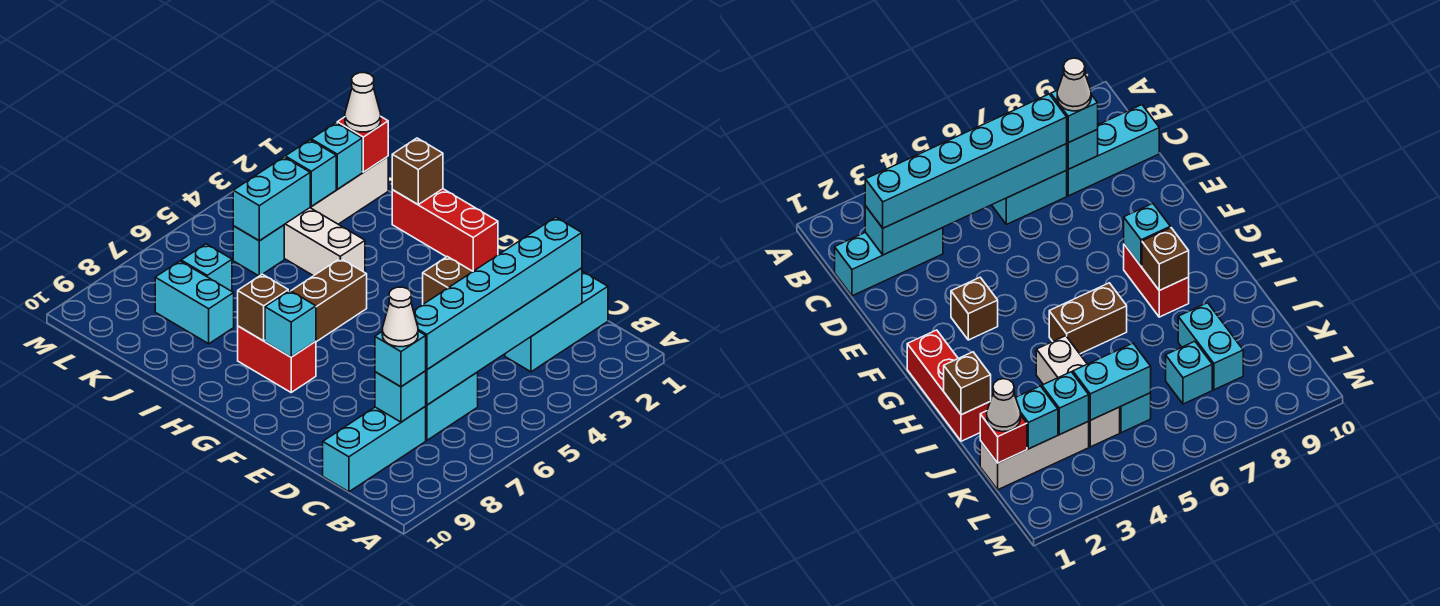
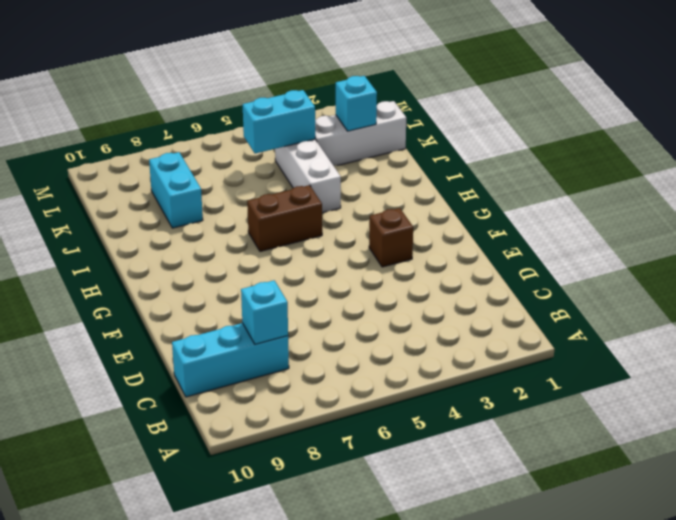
none -> cyan 1x3 brick [505,271,608,372]
none -> cyan 1x2 brick [425,372,478,440]
none -> red 1x3 brick [392,189,498,271]

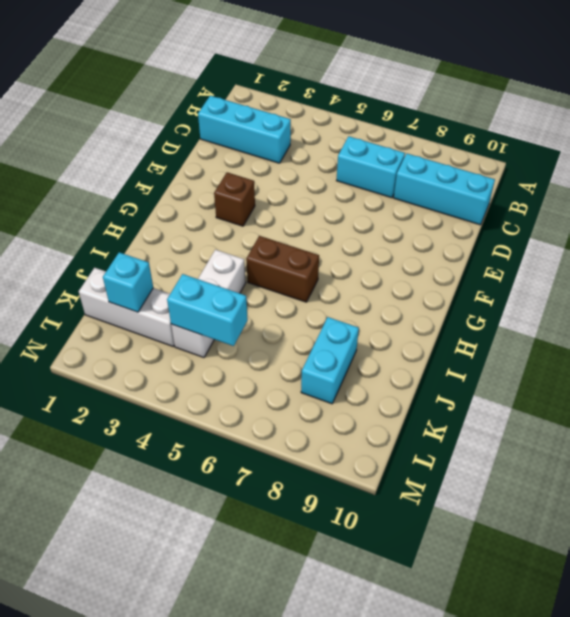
none -> red 1x3 brick [392,189,498,271]
none -> red 1x2 brick [238,326,316,392]
none -> cyan 1x1 brick [233,225,284,276]

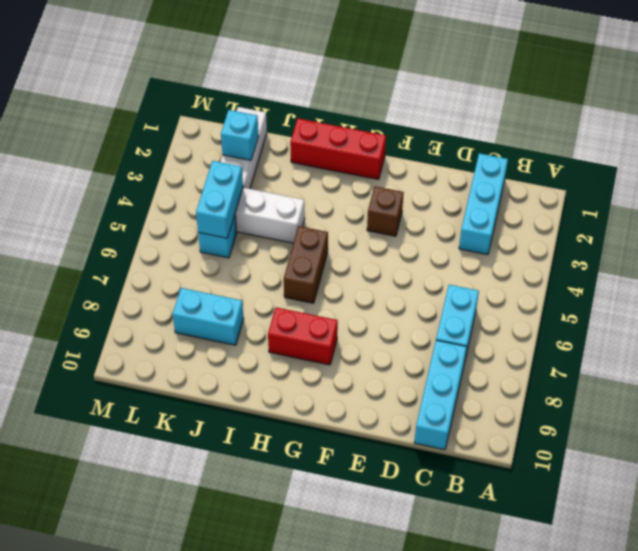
none -> cyan 1x1 brick [181,244,232,291]
none -> cyan 1x6 brick [426,268,582,405]
none -> cyan 1x1 brick [375,371,426,422]

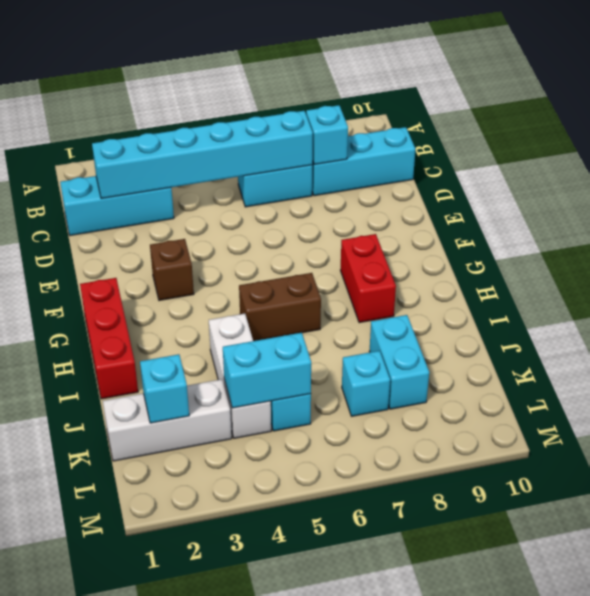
none -> cyan 1x1 brick [265,291,316,357]
none -> brown 1x1 brick [238,274,288,341]
none -> brown 1x1 brick [392,138,443,204]

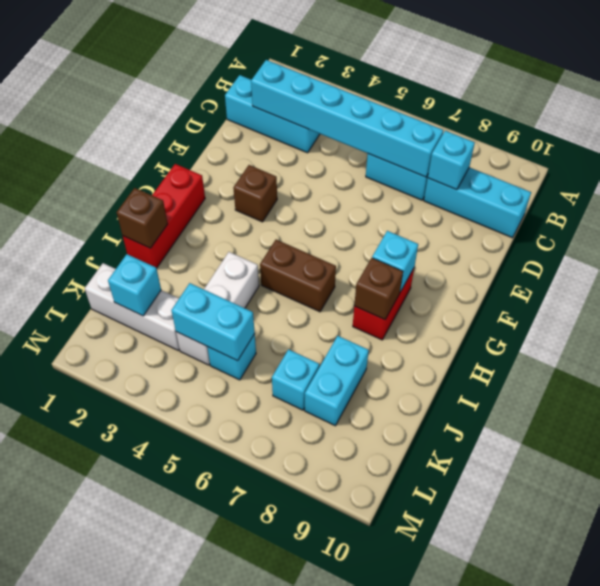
none -> red 1x1 brick [337,117,388,172]
none -> cyan 1x1 brick [285,140,336,207]
none -> cyan 1x6 brick [414,217,582,370]

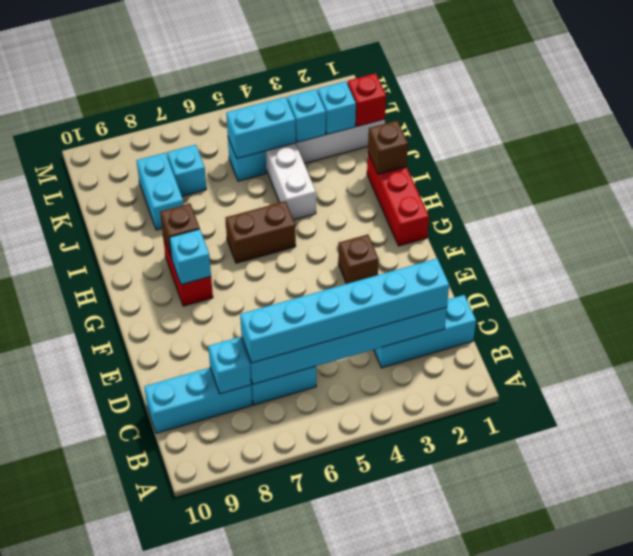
none -> cyan 1x1 brick [375,331,426,387]
none -> white 1x1 cone [345,73,381,132]
none -> white 1x1 cone [382,287,418,347]

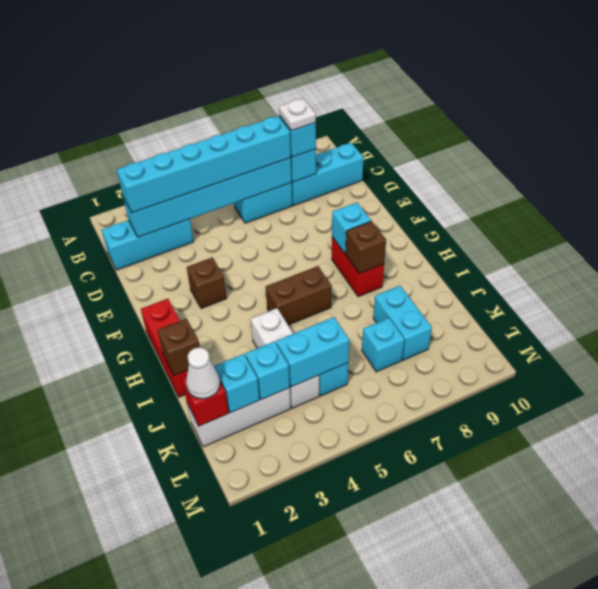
white 1x1 plate [279,98,316,131] -> white 1x1 cone [382,287,418,347]

